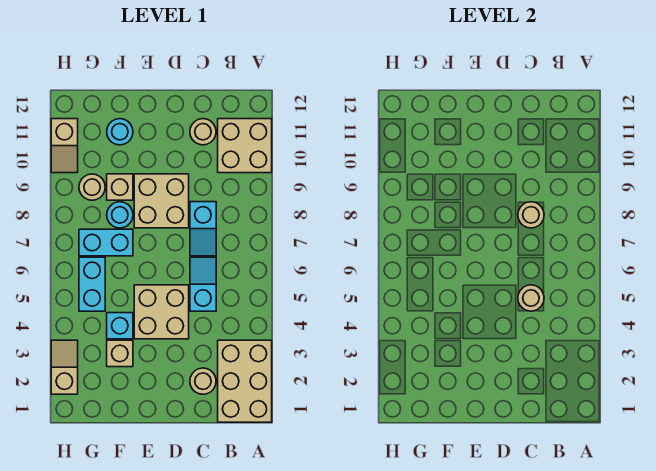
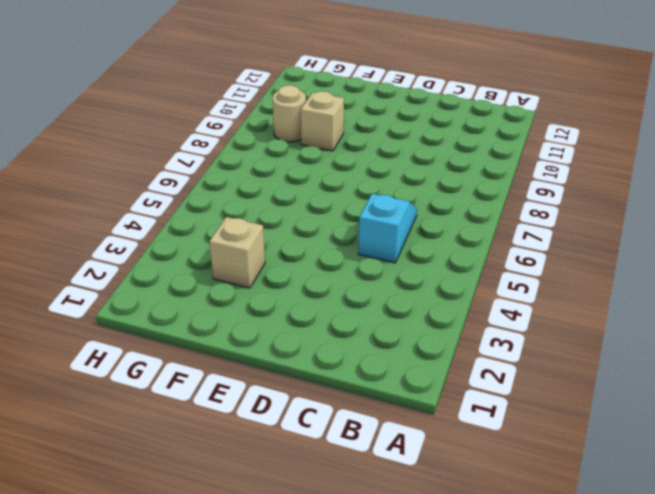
none -> tan 2x3 brick [218,340,272,422]
none -> tan 2x2 brick [218,119,272,173]
none -> tan 1x1 round brick [190,368,216,394]

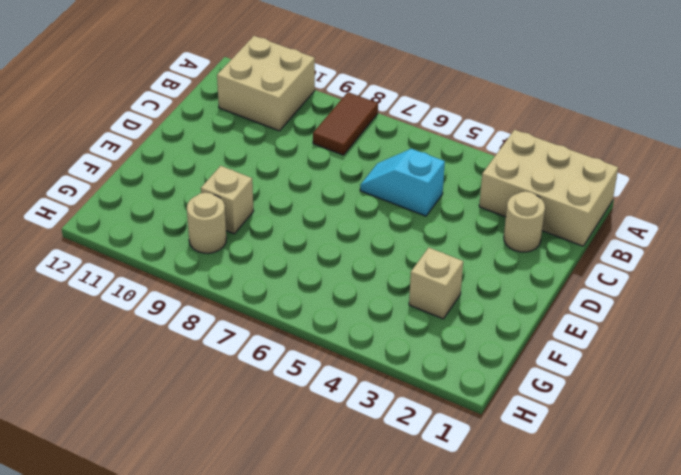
brown 1x2 tile [313,92,378,155] -> none
none -> cyan 1x2 slope [190,202,216,256]
none -> tan 1x1 round brick [190,119,216,145]
none -> tan 2x2 brick [134,285,189,339]

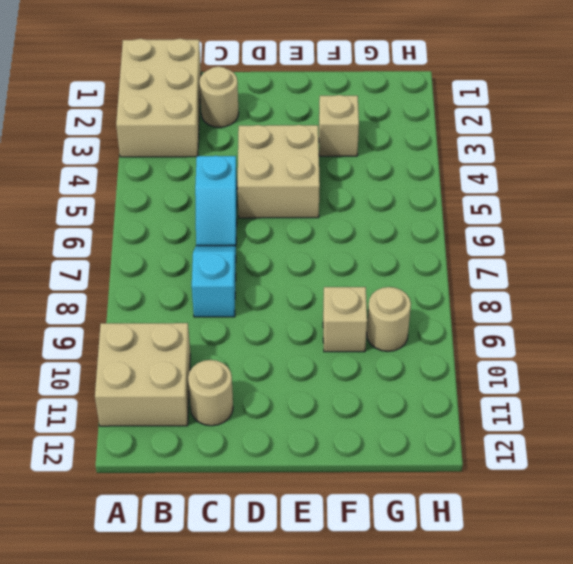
none -> tan 2x2 brick [134,174,189,228]
none -> cyan 1x1 brick [107,313,133,339]
none -> cyan 1x2 brick [79,229,133,256]

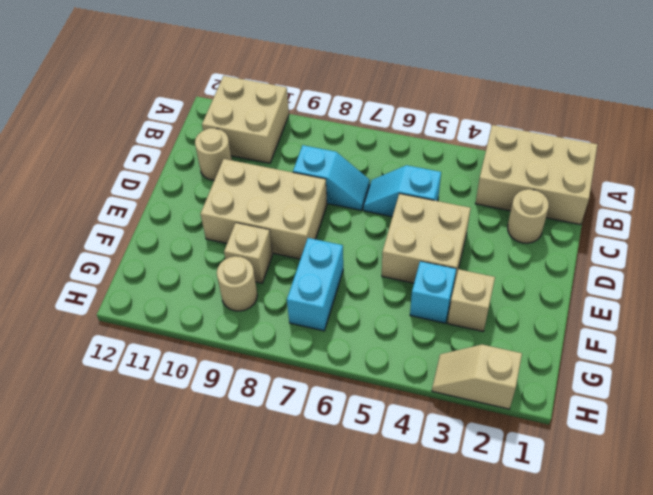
tan 2x3 brick [201,159,327,259] -> tan 2x2 brick [134,174,189,228]
none -> cyan 1x1 round brick [107,202,133,228]
none -> cyan 1x1 round brick [107,119,133,145]
none -> cyan 1x2 brick [79,257,105,311]

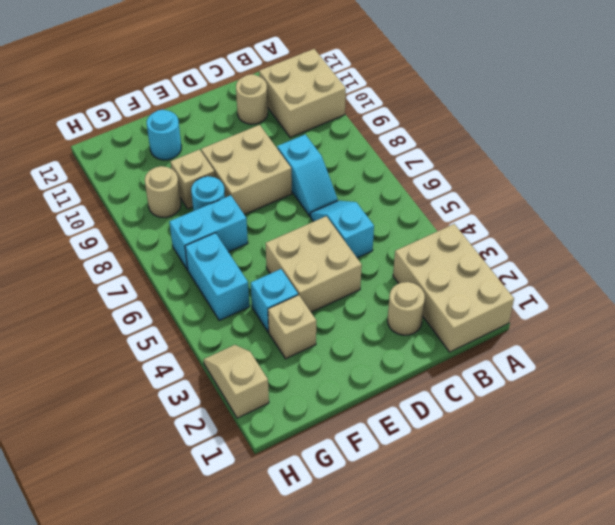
none -> tan 1x2 slope [51,119,78,173]
none -> tan 1x1 round brick [518,285,544,311]
none -> tan 1x1 round brick [518,202,544,228]

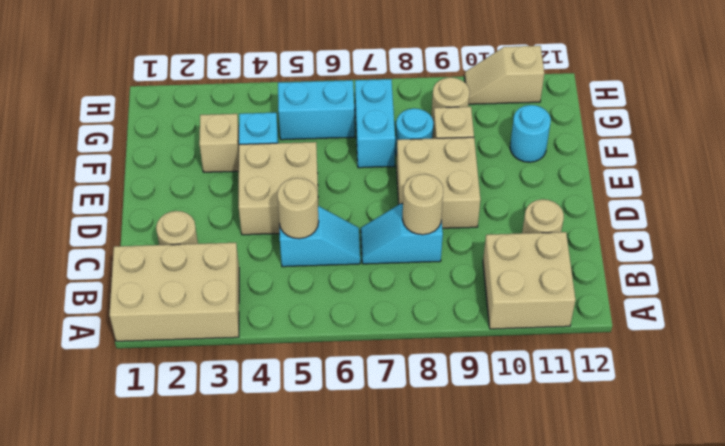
none -> tan 1x2 slope [51,340,78,394]

